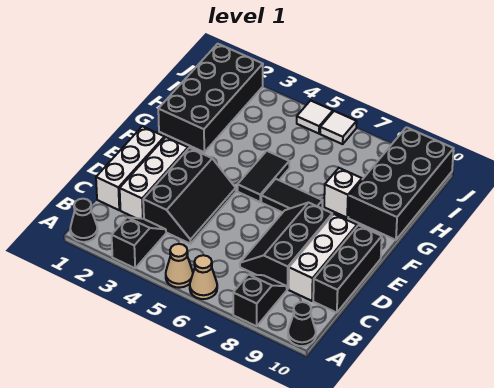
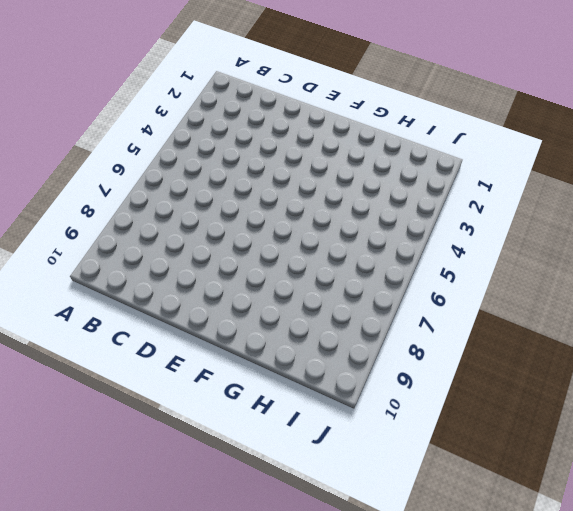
none -> black 1x1 cone [70,199,98,242]
none -> black 1x2 slope [112,217,166,268]
none -> tan 1x1 cone [166,244,193,288]

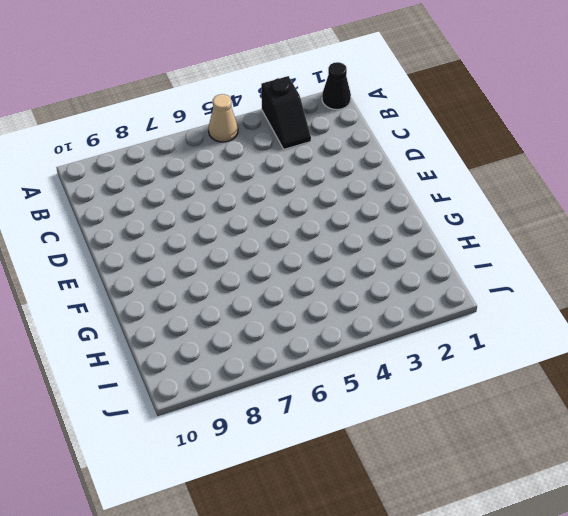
none -> tan 1x1 cone [190,255,217,299]
none -> black 1x2 slope [233,274,287,326]
none -> black 1x1 cone [288,302,316,346]

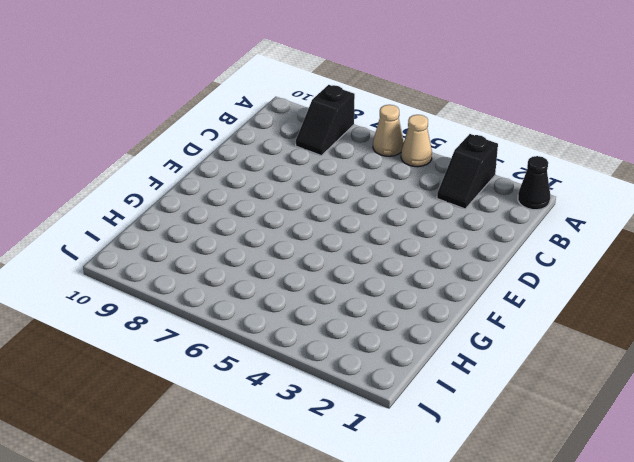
none -> black 1x1 cone [288,302,316,346]
none -> white 1x3 brick [96,126,165,210]
none -> white 1x3 brick [120,137,188,219]

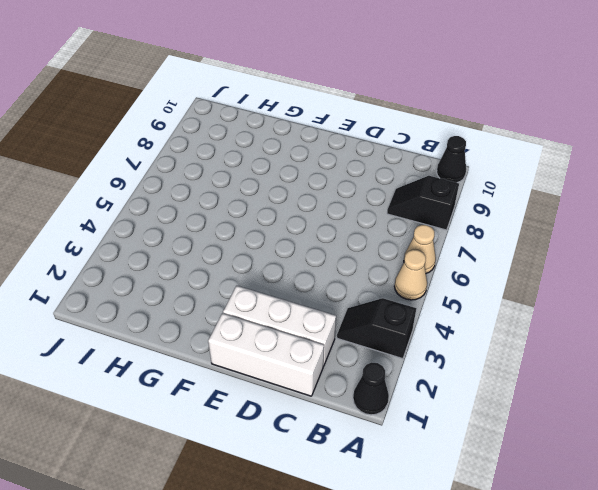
none -> black 2x3 slope [143,148,236,244]
none -> black 2x3 slope [240,203,332,289]
none -> white 1x3 brick [289,214,357,301]

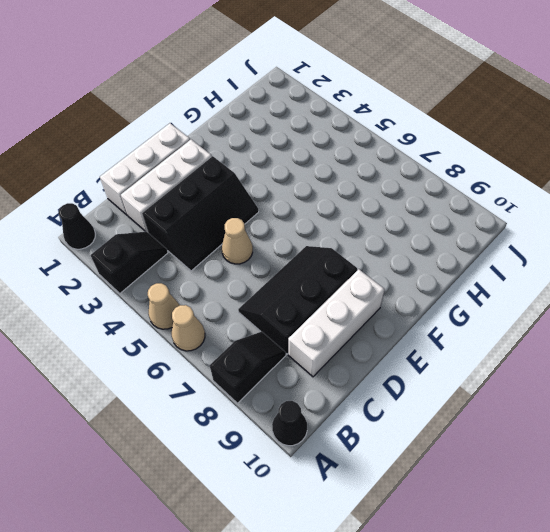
tan 1x1 cone [222,218,253,264] -> none
none -> black 1x3 brick [313,225,382,313]
none -> black 1x2 tile [238,151,289,202]
none -> black 1x2 tile [261,179,322,212]

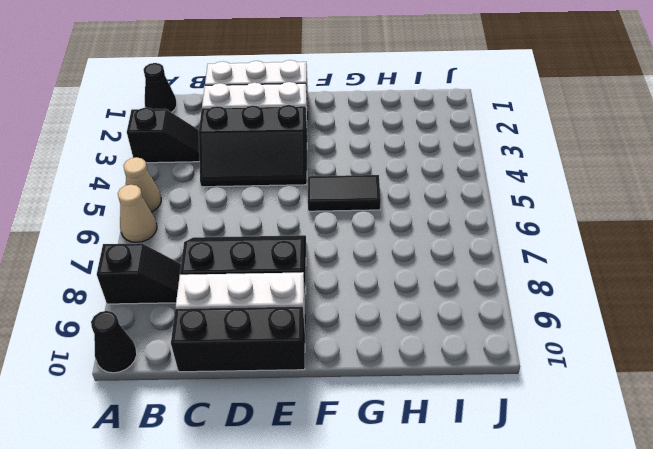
none -> black 1x2 tile [261,179,322,212]
none -> black 2x4 brick [158,44,263,152]
none -> white 1x1 brick [324,168,362,218]

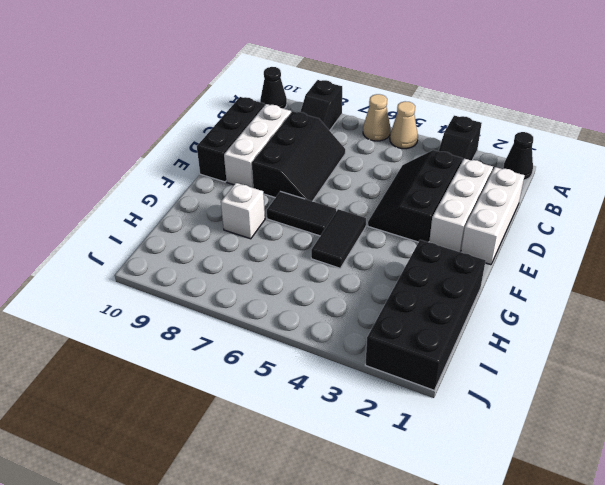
none -> black 2x4 brick [348,127,454,240]
none -> white 1x1 tile [297,101,333,134]
none -> white 1x1 tile [320,111,357,144]

